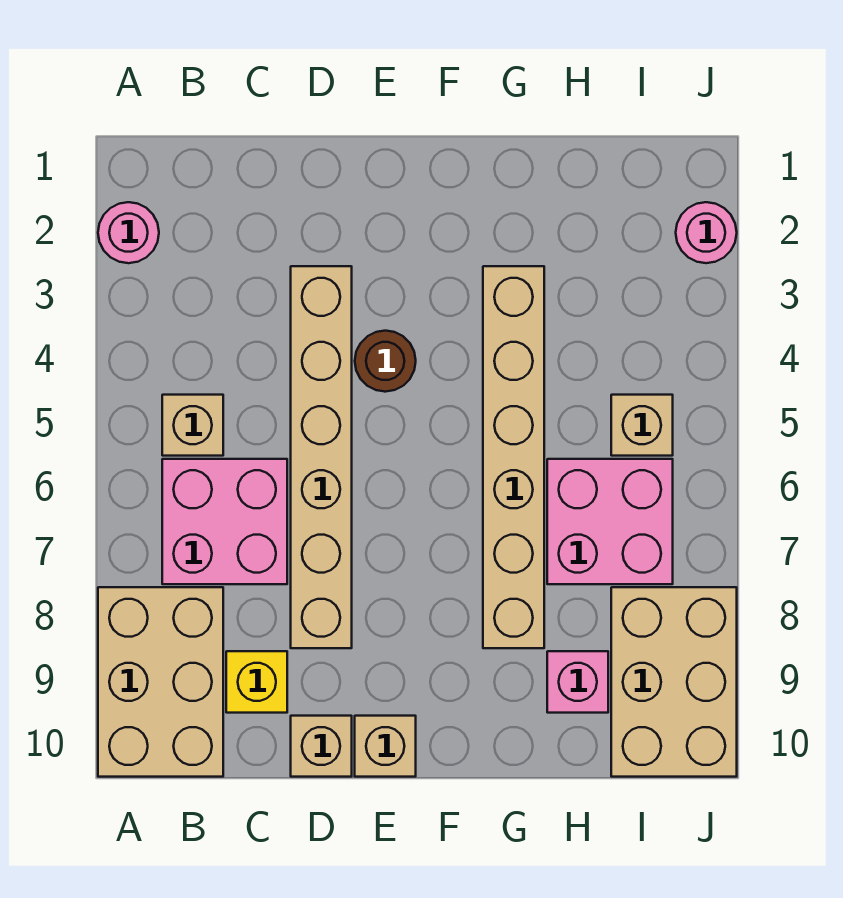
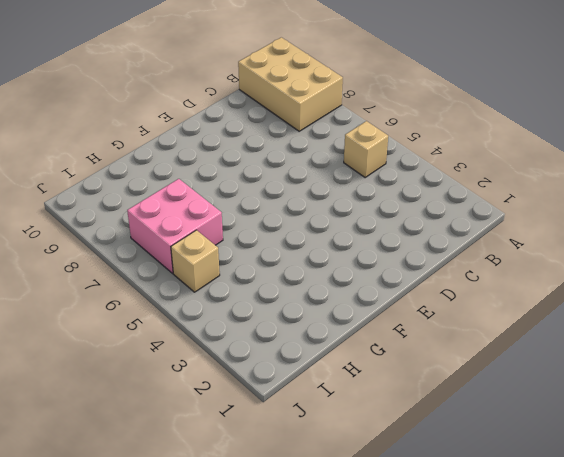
none -> pink 1x1 round brick [98,202,159,263]
none -> pink 2x2 brick [162,459,287,584]
none -> yellow 1x1 brick [226,651,287,713]

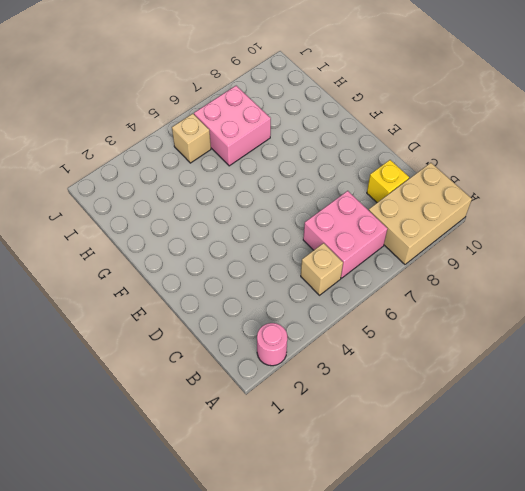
none -> tan 1x6 brick [291,266,352,648]
none -> tan 1x1 brick [291,716,352,777]
none -> brown 1x1 round brick [355,331,416,392]

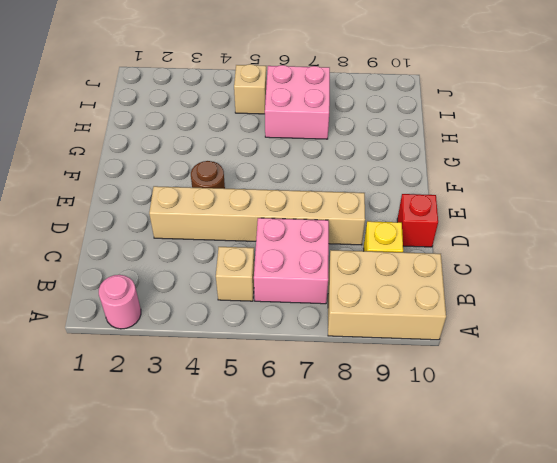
red 1x1 brick [397,194,438,247] -> tan 1x1 brick [291,716,352,777]
none -> tan 1x1 brick [355,716,416,777]
none -> tan 1x6 brick [483,266,544,648]
none -> pink 1x1 brick [547,651,608,713]

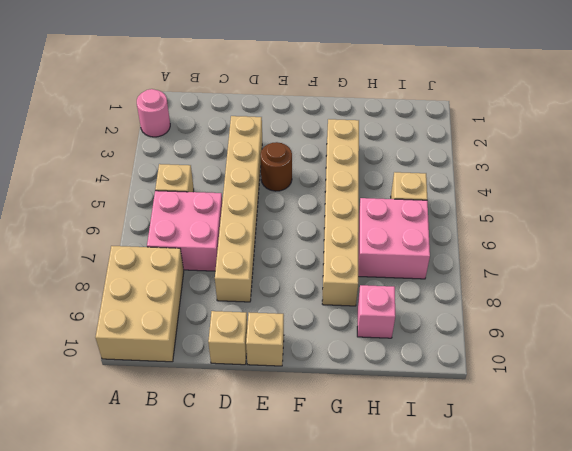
none -> yellow 1x1 brick [226,651,287,713]
none -> tan 2x3 brick [611,587,737,777]
none -> pink 1x1 round brick [676,202,737,263]

